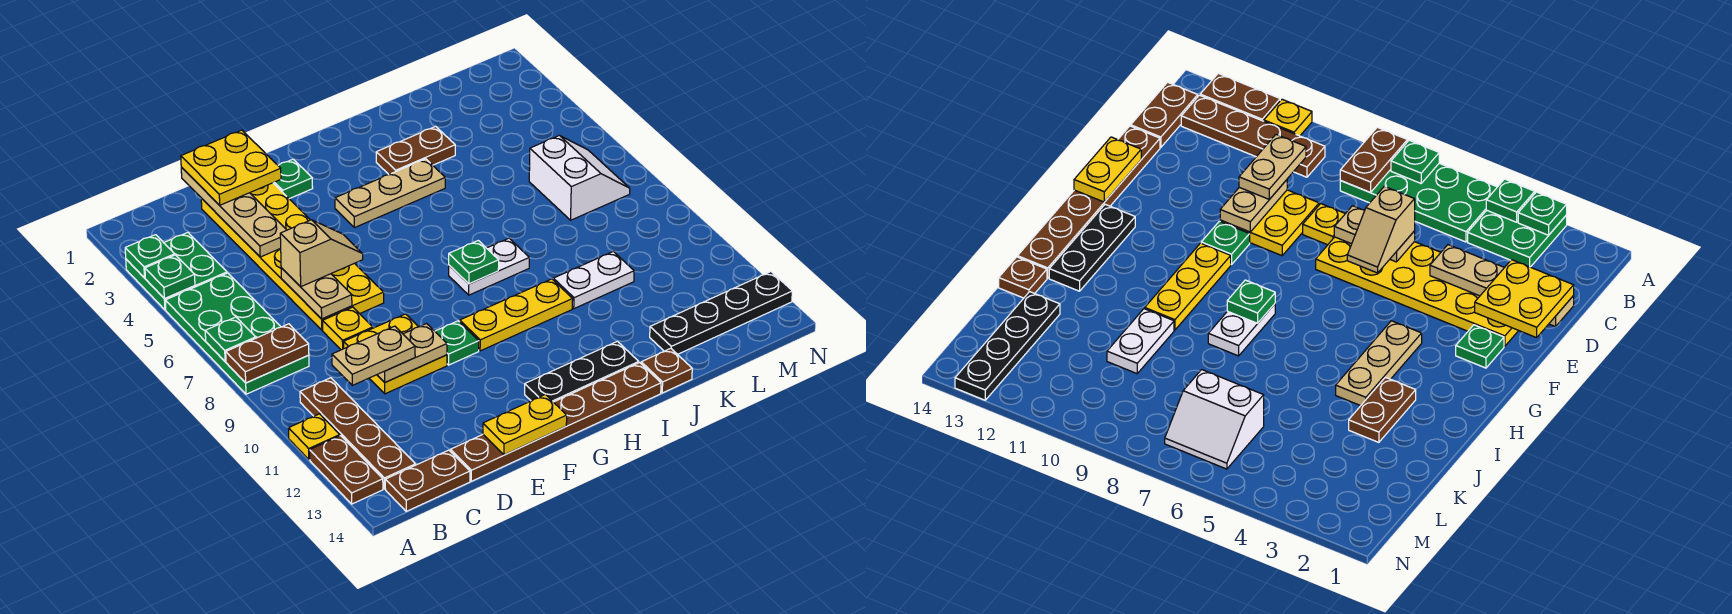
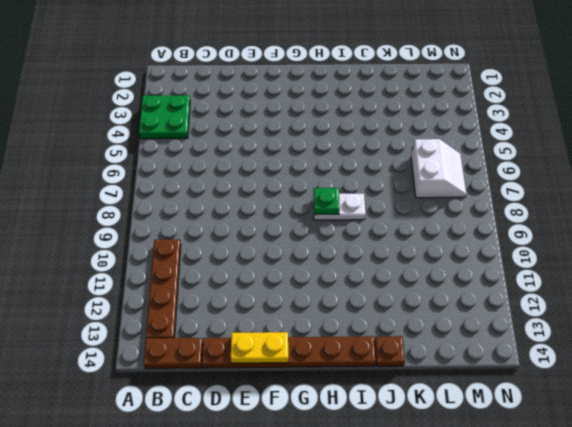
none -> green 2x4 plate [165,273,309,394]
none -> yellow 1x1 plate [288,414,340,459]
none -> brown 1x2 plate [310,436,383,504]
none -> yellow 2x6 plate [201,183,384,330]

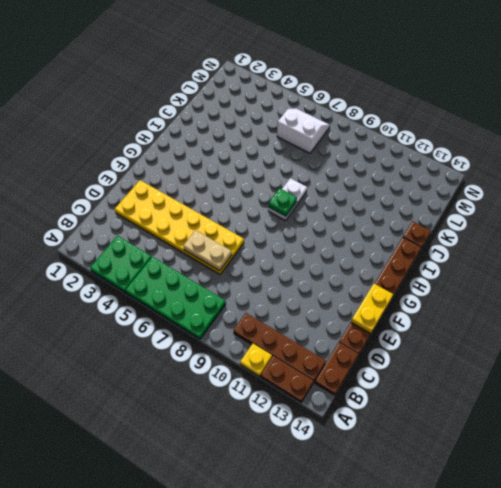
none -> yellow 1x1 plate [323,307,373,350]
none -> yellow 2x2 plate [343,314,447,394]
none -> green 1x1 plate [274,159,313,199]
none -> green 1x1 plate [435,321,479,365]

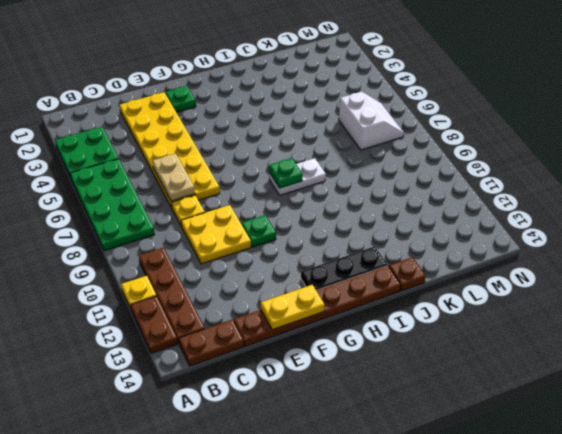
none -> tan 1x3 plate [335,159,445,228]
none -> yellow 1x3 plate [460,279,573,351]
none -> brown 1x2 plate [376,126,455,174]
none -> white 1x2 plate [553,251,634,309]

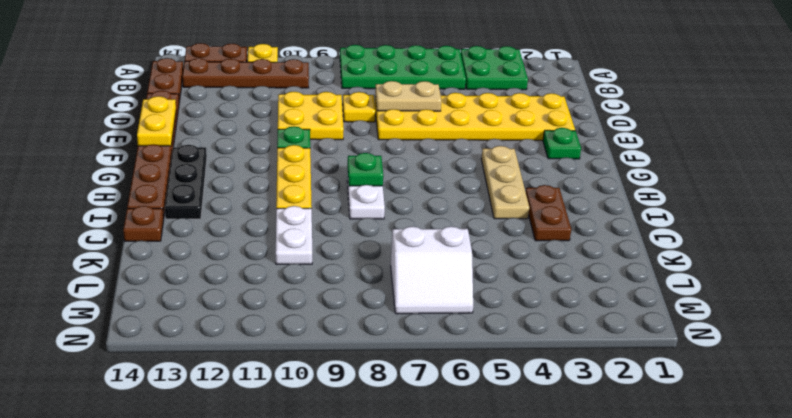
none -> black 1x4 plate [650,272,792,354]
none -> green 1x1 plate [125,235,175,278]
none -> green 1x1 plate [145,255,195,299]
none -> green 1x1 plate [205,317,256,361]

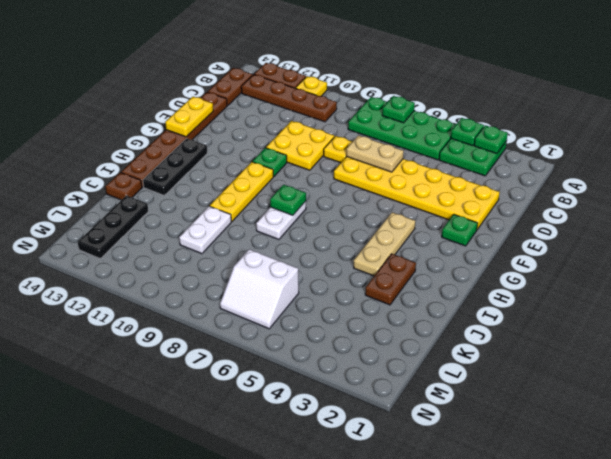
black 1x3 plate [78,195,148,258] -> black 1x4 plate [650,272,792,354]
none -> brown 1x2 plate [226,324,309,383]
none -> tan 1x4 plate [181,167,286,257]
none -> tan 1x2 plate [377,324,447,382]
none -> tan 1x2 plate [332,326,415,385]

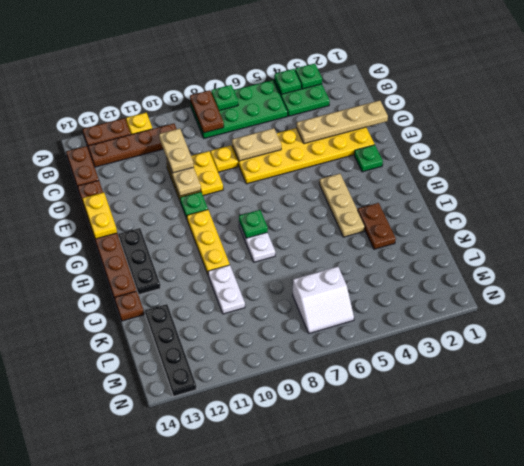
none -> yellow 2x2 plate [181,130,281,205]
none -> tan 1x2 slope [280,220,363,287]

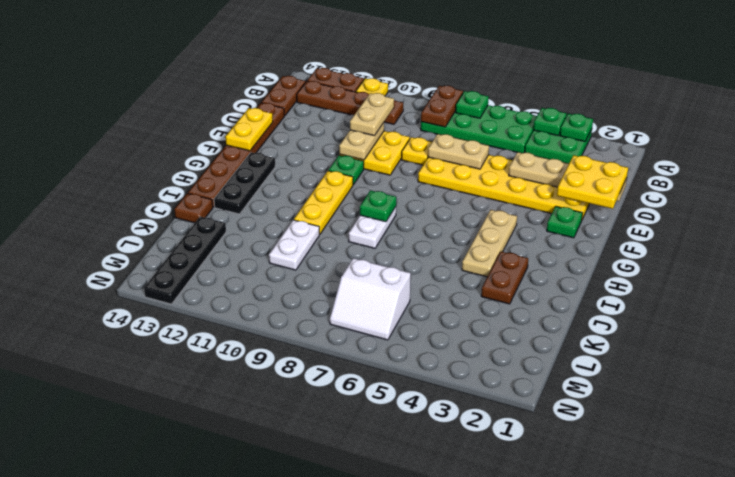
none -> tan 1x2 slope [280,220,363,287]

